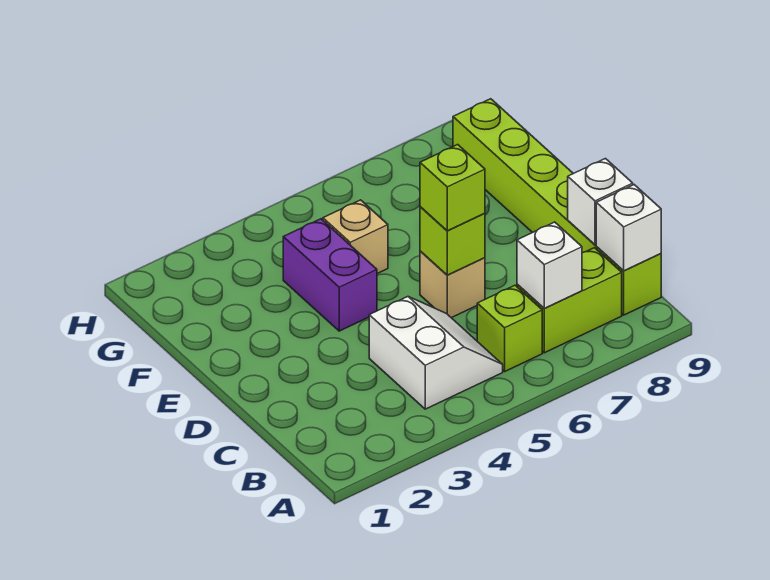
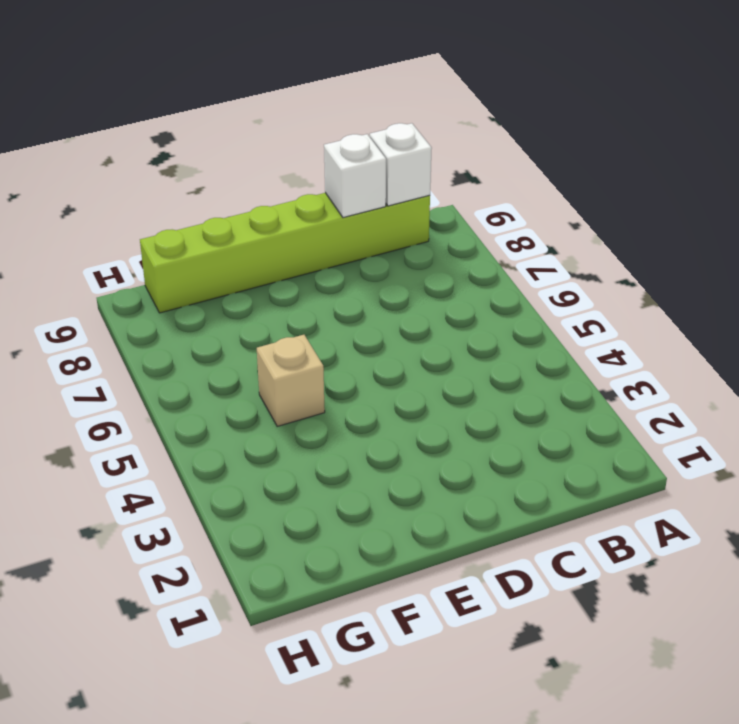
none -> white 2x2 slope [369,297,503,409]
none -> lime 1x1 brick [477,285,542,371]
none -> lime 1x2 brick [517,248,622,353]

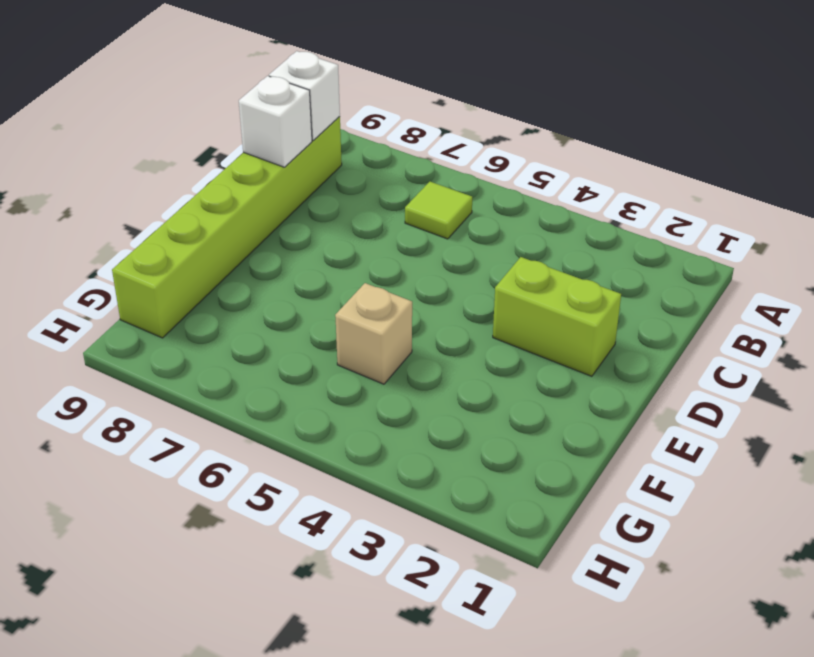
lime 1x1 tile [405,181,472,239] -> lime 1x1 brick [477,285,542,371]
lime 1x2 brick [493,257,621,376] -> lime 1x2 brick moved to [517,248,622,353]
none -> white 2x2 slope [369,297,503,409]
none -> tan 1x1 brick [420,251,485,318]
none -> purple 1x2 brick [283,219,377,331]

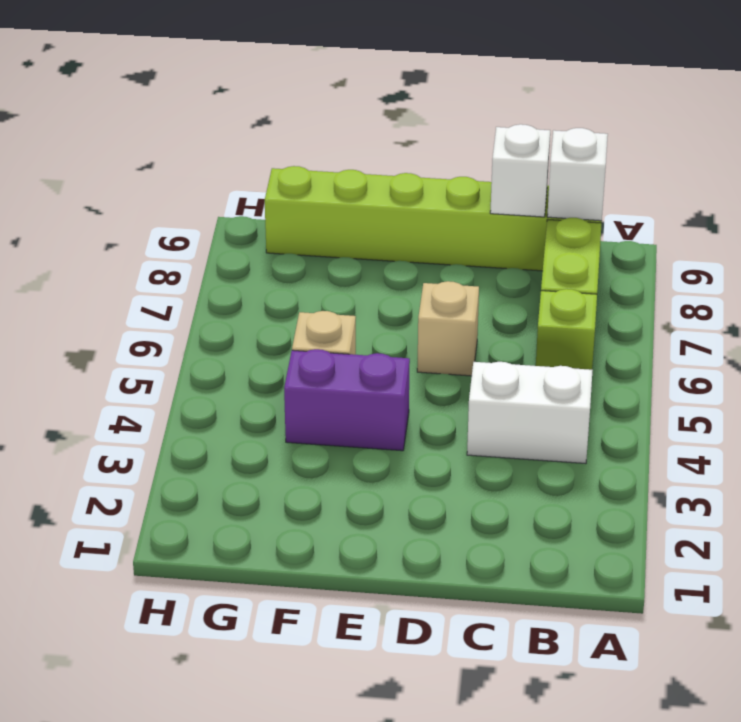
none -> white 1x1 brick [517,222,582,308]
none -> lime 1x1 brick [420,207,485,275]
none -> lime 1x1 brick [420,145,485,231]

